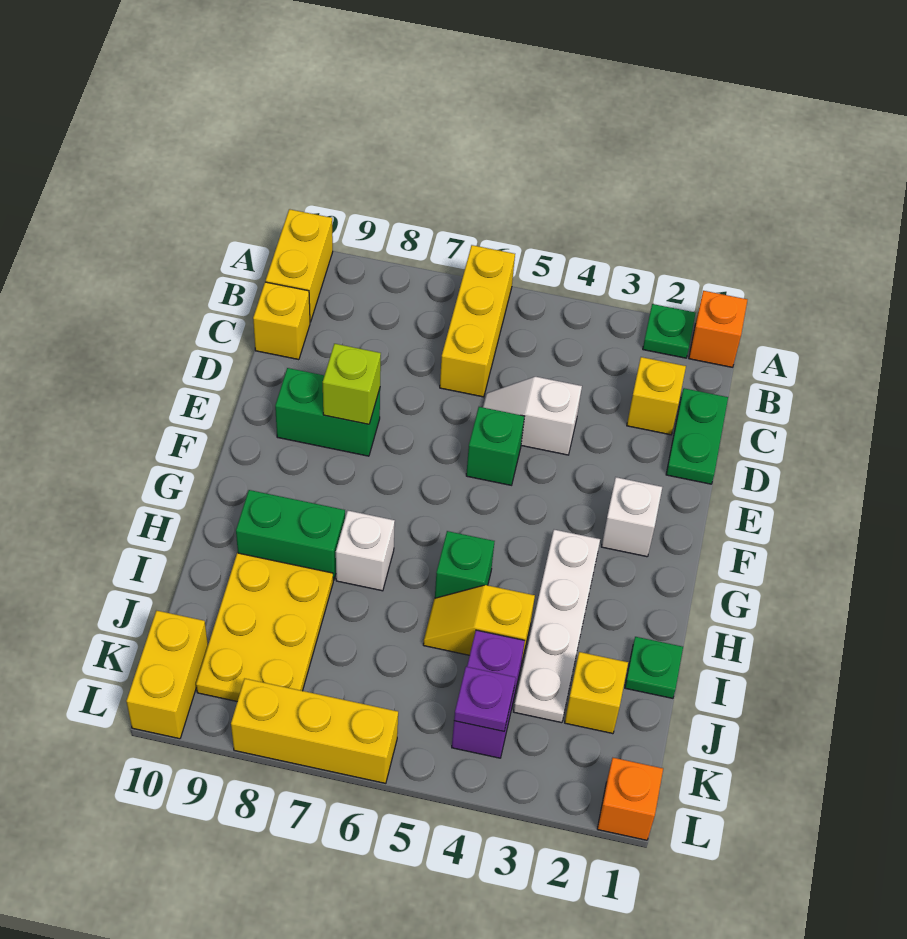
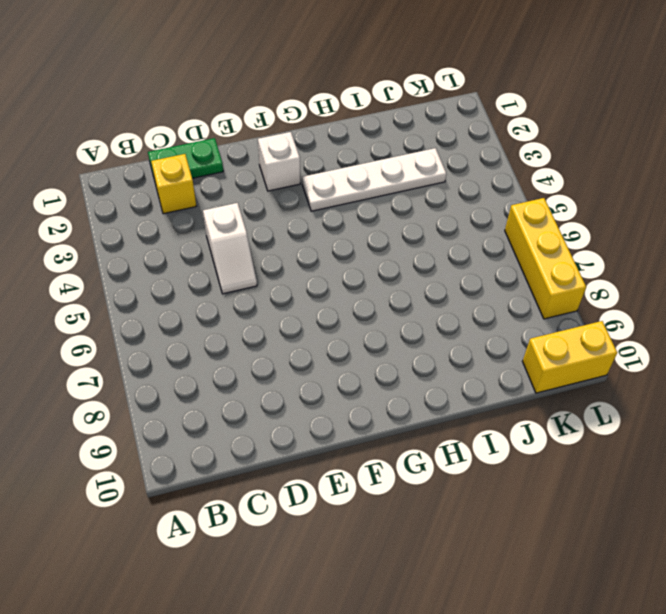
none -> orange 1x1 brick [689,291,747,367]
none -> green 1x1 plate [643,304,696,358]
none -> yellow 1x3 brick [440,245,515,397]

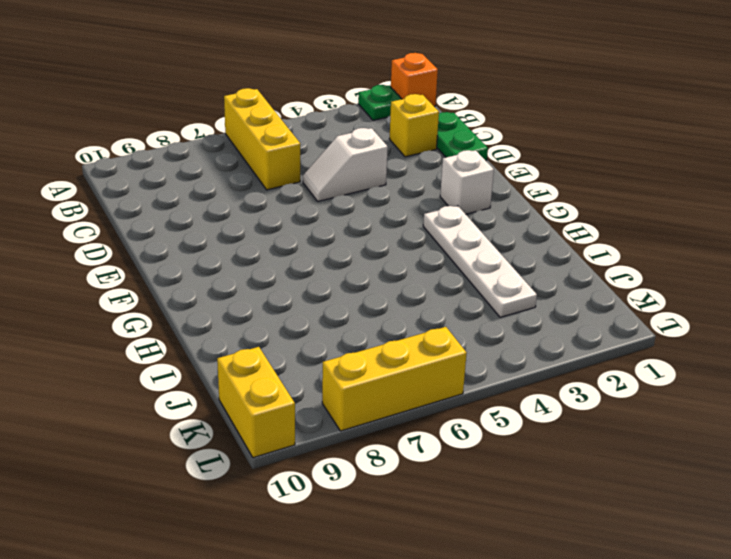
none -> yellow 1x2 brick [266,209,333,322]
none -> yellow 1x1 brick [253,282,310,360]
none -> green 1x1 brick [466,407,524,485]

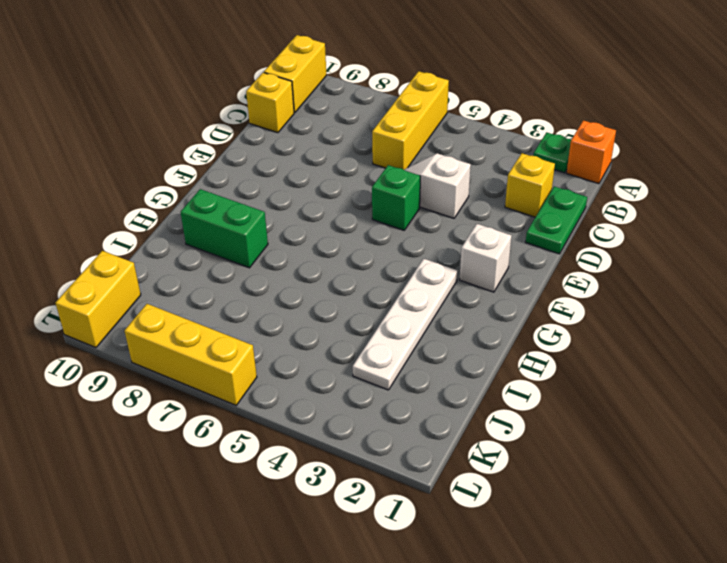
none -> green 1x2 brick [275,368,380,456]
none -> green 1x1 brick [435,531,495,598]
none -> white 1x1 brick [336,511,395,591]

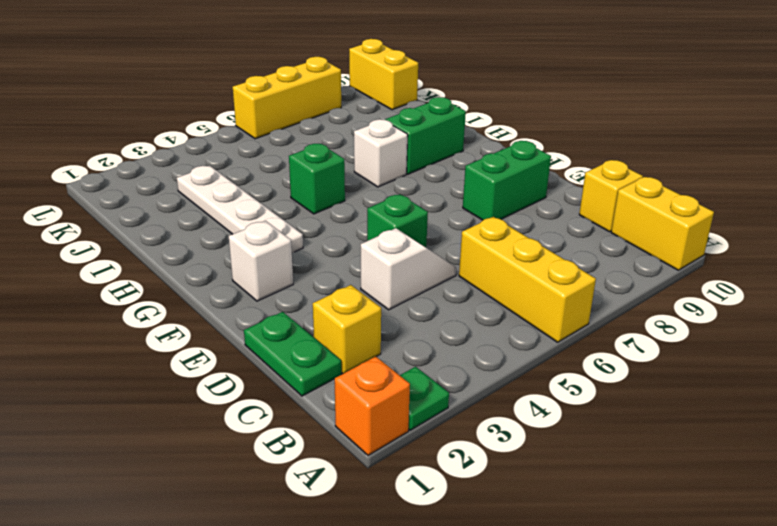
none -> green 1x1 plate [625,637,683,698]
none -> yellow 1x2 slope [423,585,535,661]
none -> yellow 2x3 plate [196,553,333,701]

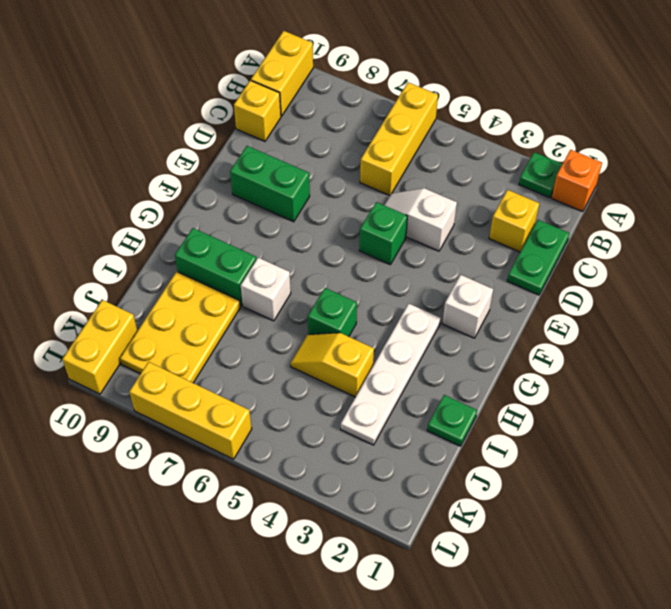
none -> yellow 1x1 brick [565,652,628,734]
none -> purple 1x2 brick [452,630,525,758]
none -> orange 1x1 brick [597,758,663,840]

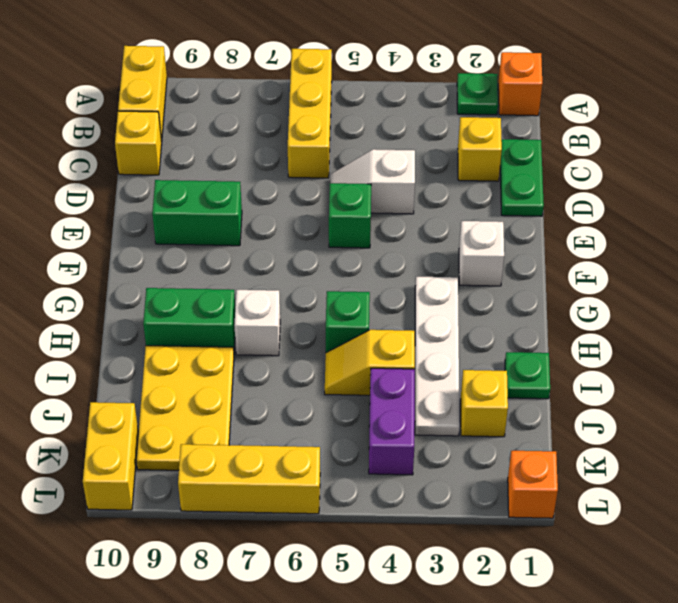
none -> lime 1x1 brick [323,344,381,424]
none -> purple 1x1 plate [454,667,516,731]

